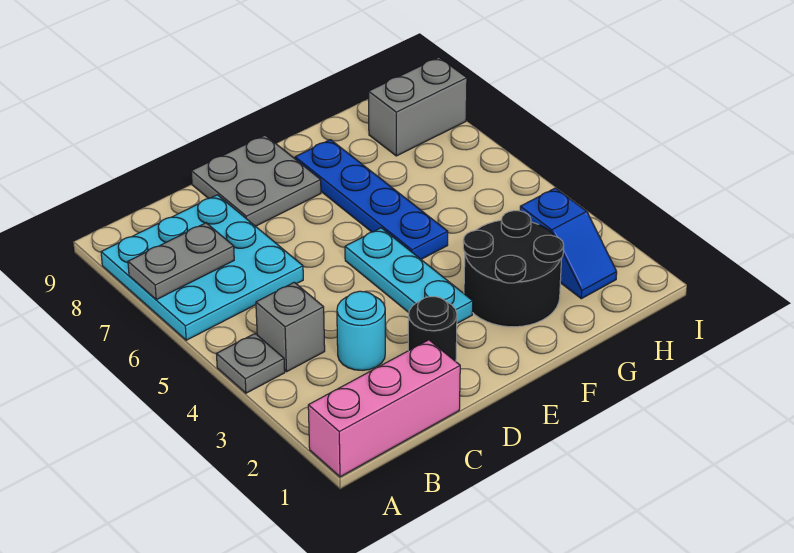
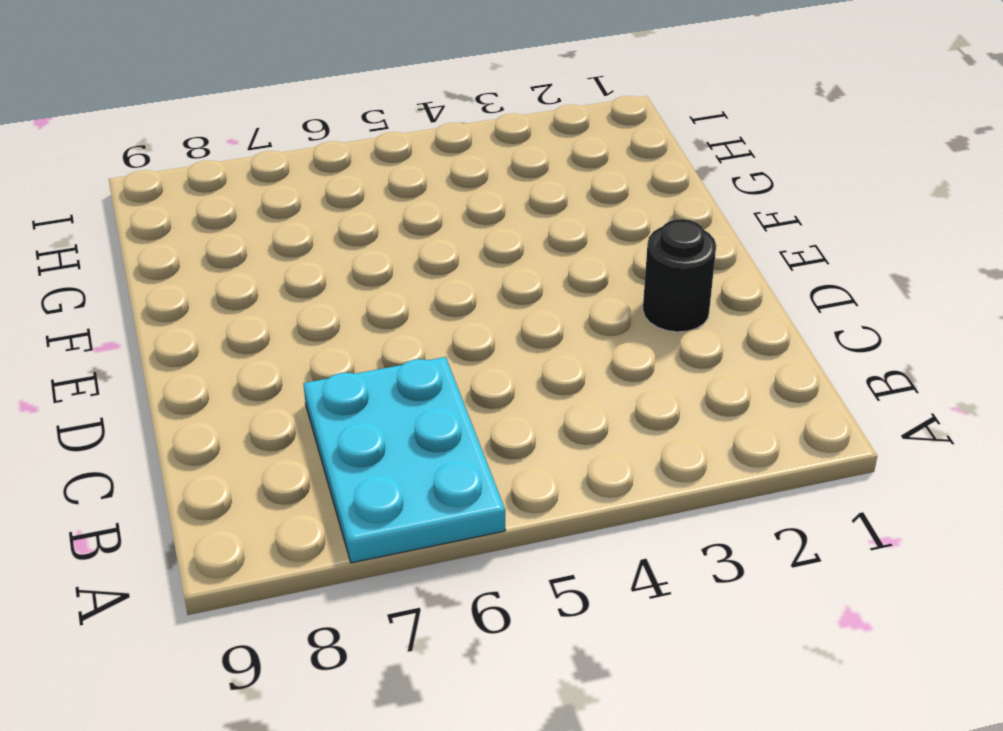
cyan 2x3 plate [303,357,505,563] -> cyan 3x3 plate [101,195,303,340]
none -> pink 1x3 brick [308,340,460,477]
none -> grey 1x1 plate [217,334,285,393]
none -> grey 1x1 brick [256,282,325,372]

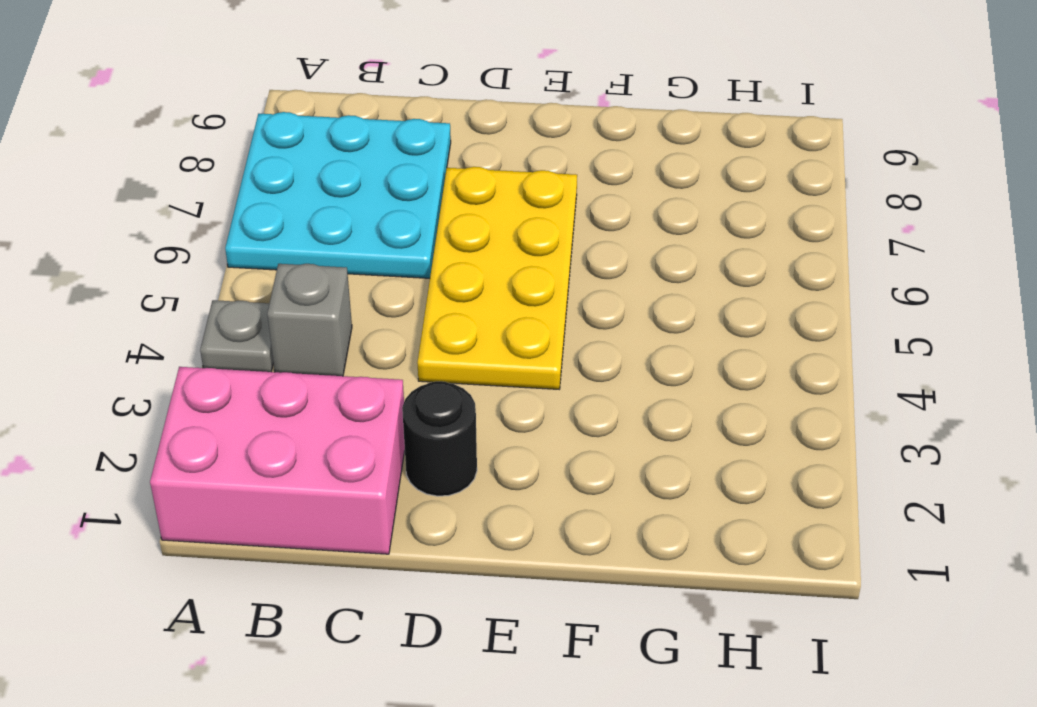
pink 2x3 brick [150,367,405,554] -> pink 1x3 brick [308,340,460,477]
yellow 2x4 plate [417,167,577,389] -> cyan 1x3 plate [345,228,473,323]
none -> cyan 1x1 round brick [337,291,385,370]
none -> grey 2x2 plate [191,135,321,226]
none -> black 2x2 round brick [463,211,564,327]

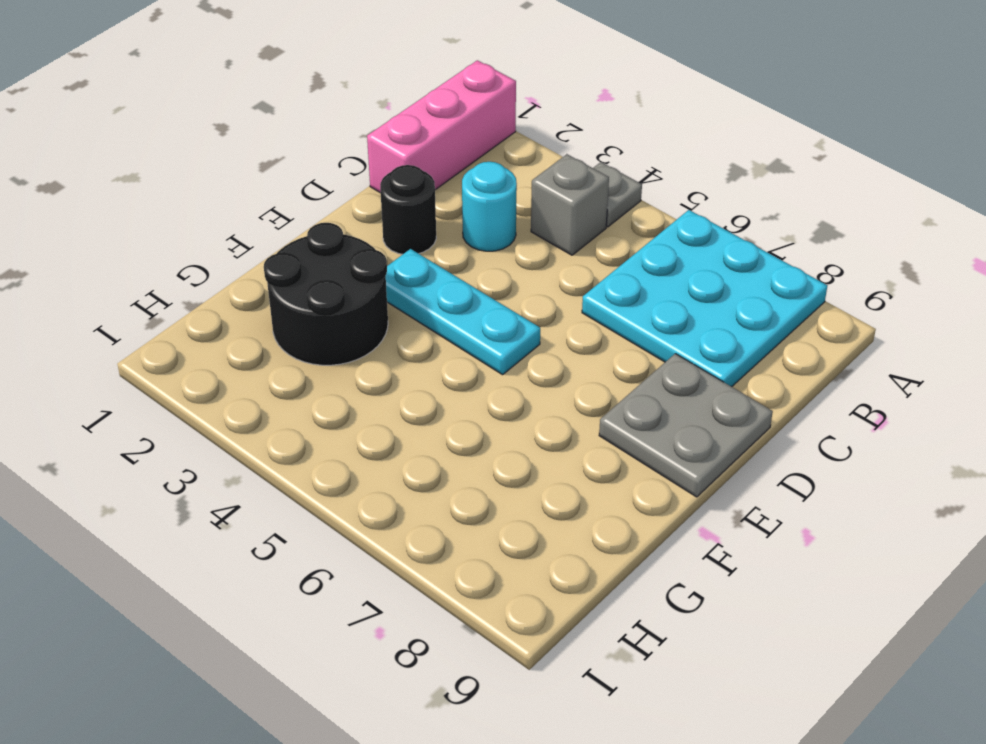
none -> blue 1x4 plate [295,140,448,259]
none -> blue 1x2 slope [520,188,617,299]
none -> grey 1x2 brick [369,57,467,156]

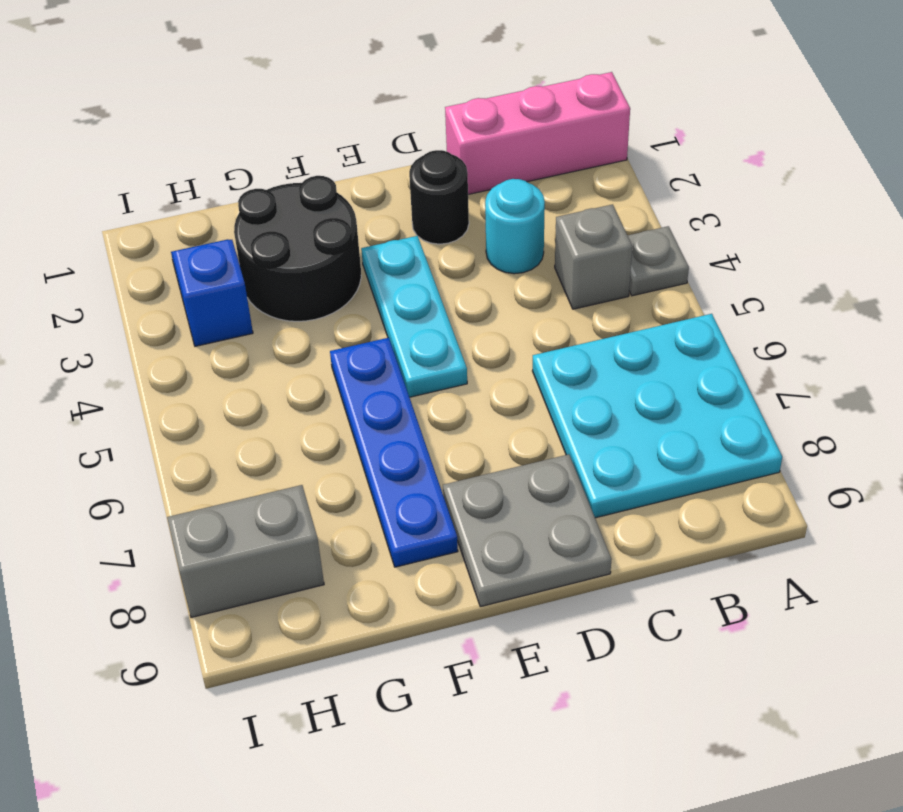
none -> grey 1x2 plate [128,223,234,300]

